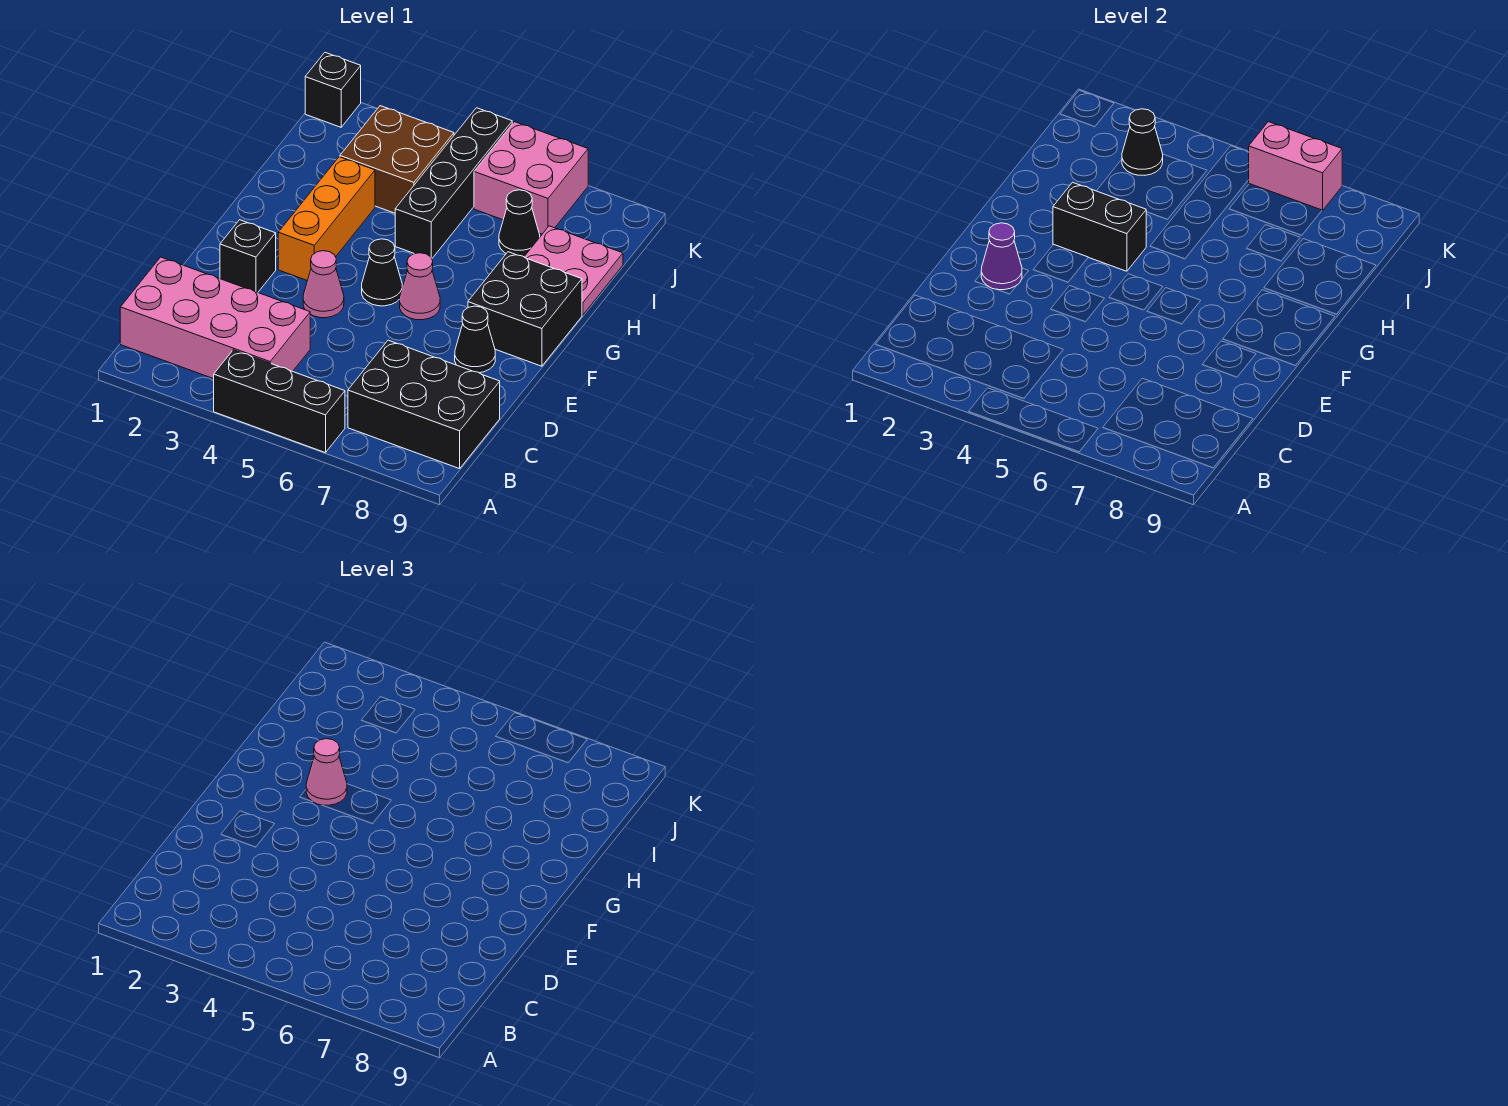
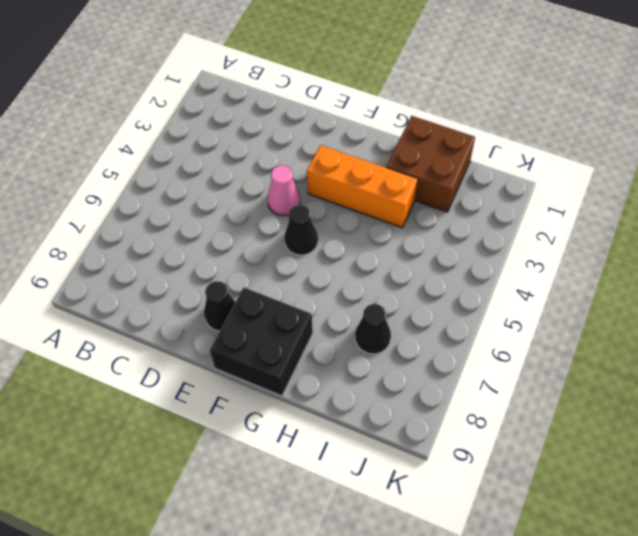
brown 2x2 brick [386,116,475,212] -> brown 2x2 brick moved to [340,106,454,213]
none -> black 1x3 brick [214,350,345,453]
none -> pink 2x4 brick [120,257,310,379]
none -> black 2x3 brick [348,340,500,469]

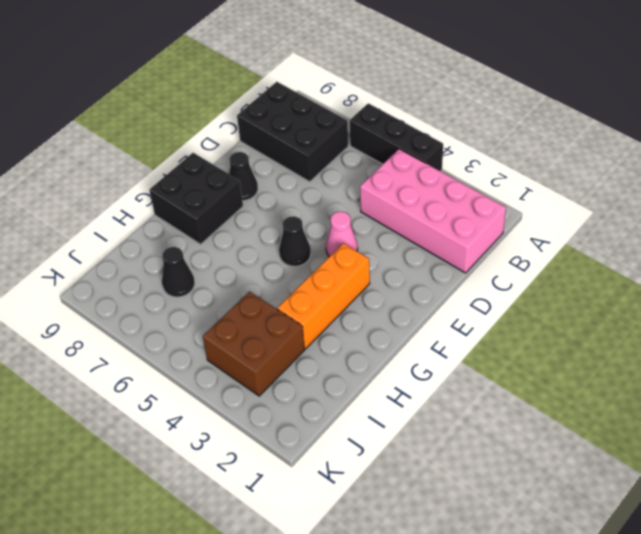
none -> black 1x1 brick [220,220,276,292]
none -> pink 1x1 cone [400,253,440,320]
none -> black 1x4 brick [395,108,512,258]

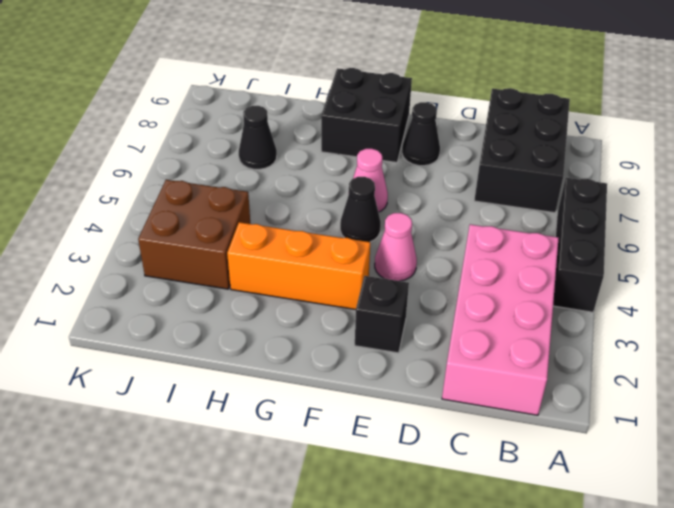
none -> black 1x4 brick [395,108,512,258]
none -> pink 2x2 plate [524,226,623,315]
none -> pink 2x2 brick [474,122,588,234]

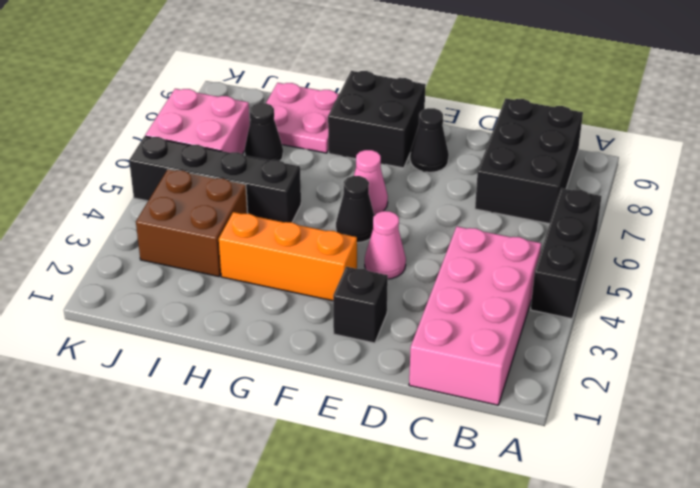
none -> black 1x1 brick [305,53,361,127]
none -> purple 1x1 cone [981,223,1022,290]
none -> black 1x2 brick [1053,182,1146,271]

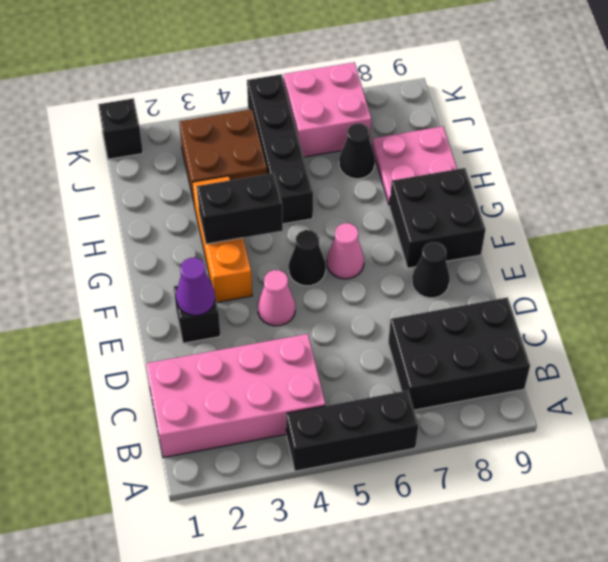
none -> black 1x1 cone [1122,109,1163,175]
none -> pink 1x2 brick [1248,122,1342,211]
none -> pink 1x1 cone [306,739,347,805]

